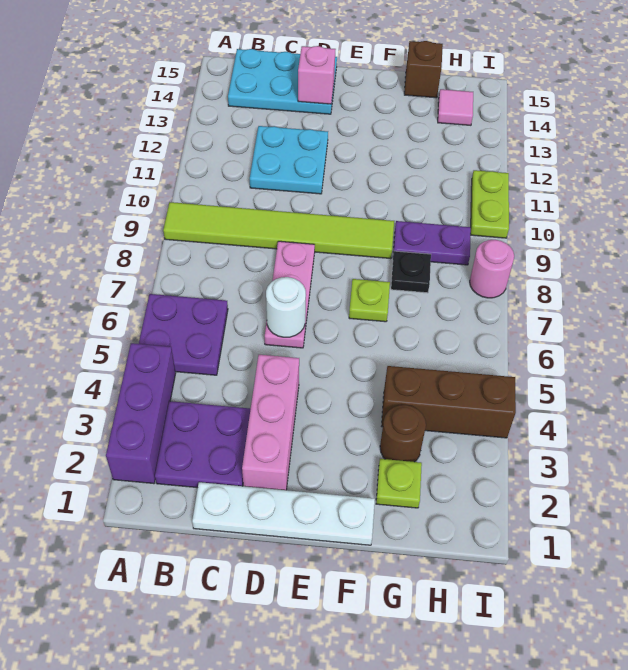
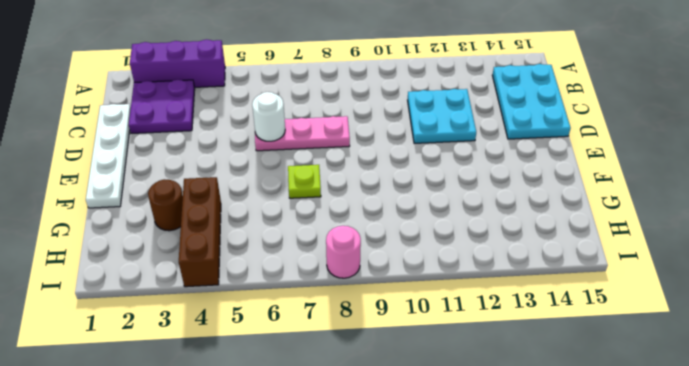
none -> purple 2x2 plate [139,294,228,375]
none -> lime 1x6 tile [163,202,394,259]
none -> pink 1x3 brick [242,355,299,490]

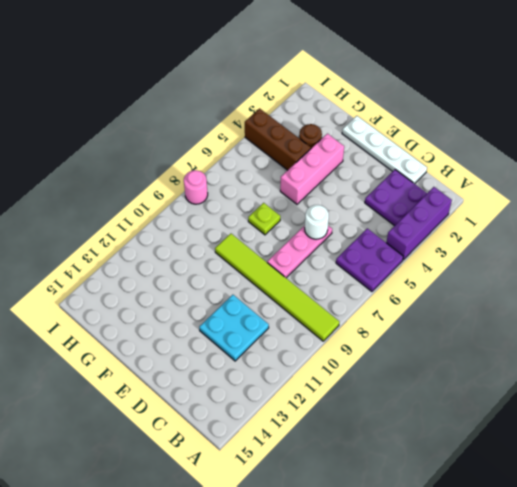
pink 1x3 brick [280,134,344,204] -> pink 1x3 brick moved to [242,355,299,490]
none -> cyan 2x3 plate [228,49,337,114]
none -> lime 1x1 plate [376,459,422,508]
none -> black 1x1 plate [391,251,431,293]

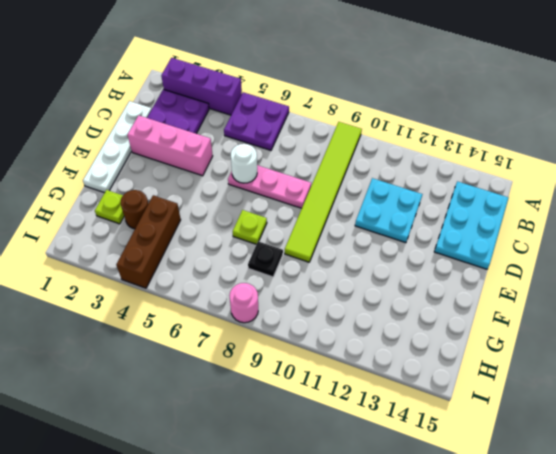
none -> purple 1x2 plate [393,221,471,265]
none -> brown 1x1 brick [404,41,443,98]
none -> pink 1x1 tile [438,89,473,125]

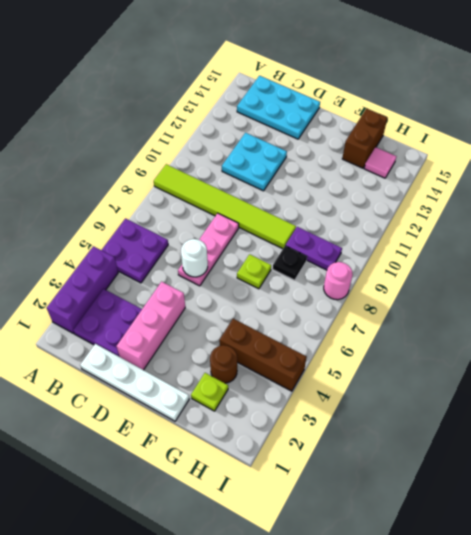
brown 1x2 brick [342,109,387,168] -> brown 1x1 brick [404,41,443,98]
none -> lime 1x2 plate [471,170,509,238]
none -> pink 1x1 brick [298,46,336,104]

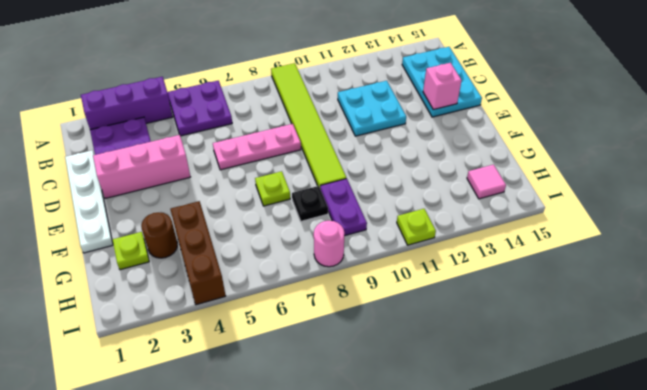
lime 1x1 plate [397,209,436,245] -> lime 1x2 plate [471,170,509,238]
none -> brown 1x1 brick [404,41,443,98]
none -> white 1x1 round brick [266,277,306,337]

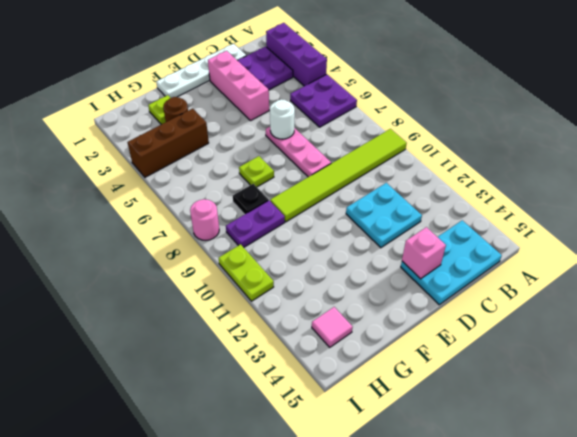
none -> brown 1x1 brick [404,41,443,98]

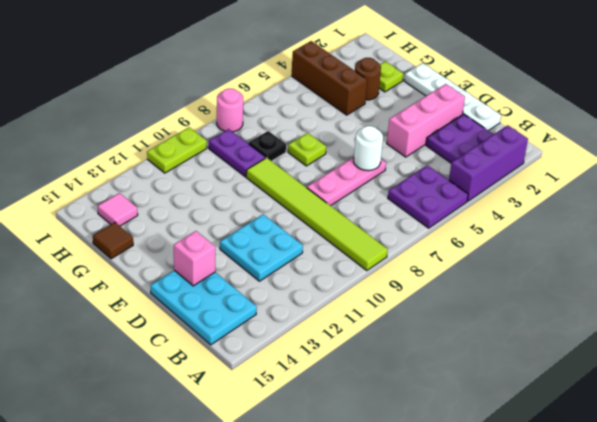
brown 1x1 tile [93,222,133,259] -> brown 1x1 brick [404,41,443,98]

